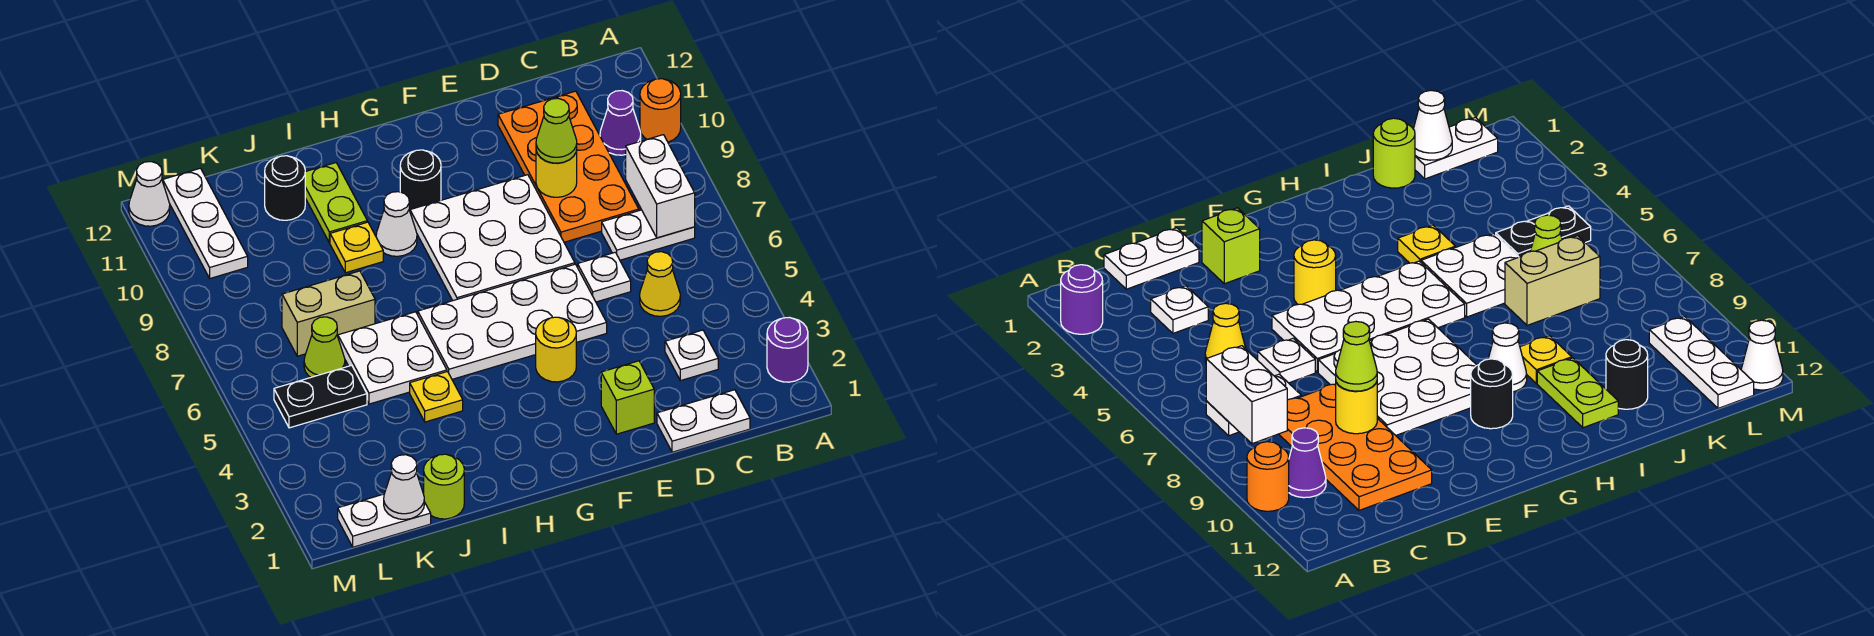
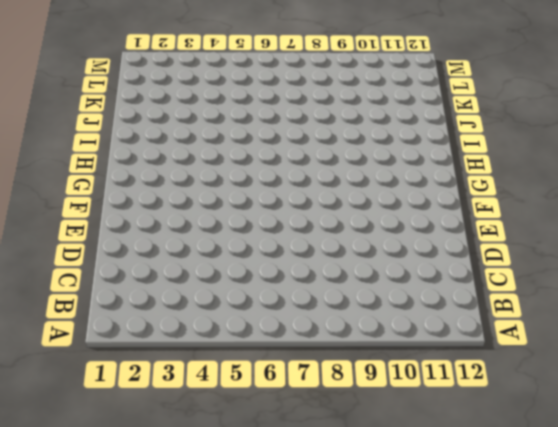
none -> purple 1x1 round brick [767,317,808,382]
none -> orange 1x1 round brick [640,79,681,142]
none -> white 1x2 plate [602,210,695,260]
none -> purple 1x1 cone [600,91,641,155]

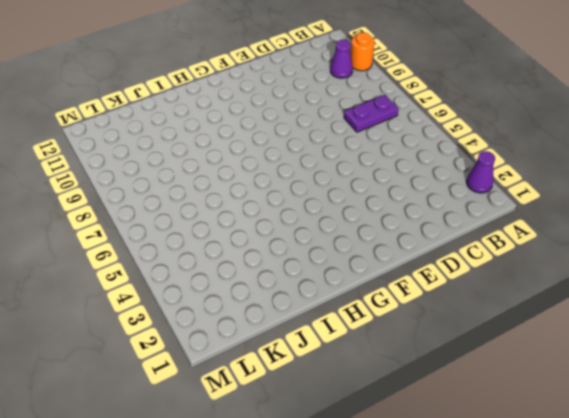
purple 1x1 cone [466,151,495,193] -> purple 1x1 round brick [767,317,808,382]
purple 1x2 plate [344,95,399,132] -> white 1x2 plate [602,210,695,260]
none -> white 1x2 plate [657,390,750,452]
none -> white 1x1 plate [665,330,718,381]
none -> yellow 1x1 cone [640,252,680,316]
none -> orange 2x4 plate [498,91,639,242]

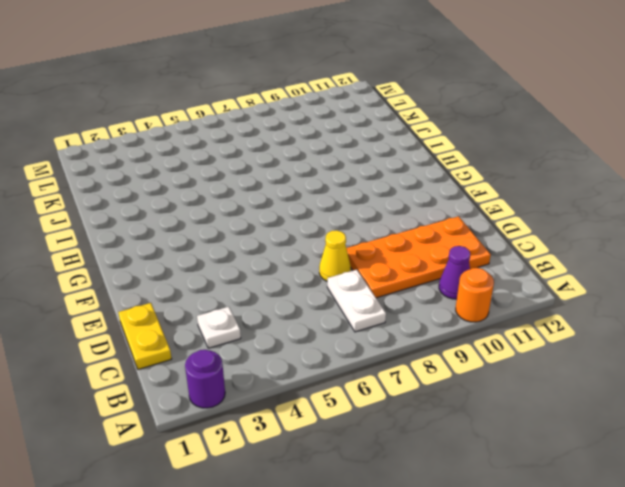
yellow 1x2 plate [118,303,172,369] -> white 1x2 plate [657,390,750,452]
yellow 1x1 cone [319,230,351,281] -> yellow 1x1 cone moved to [640,252,680,316]
none -> white 1x1 plate [578,252,631,302]
none -> lime 1x1 brick [601,361,654,434]
none -> white 2x4 plate [418,264,607,379]
none -> white 3x3 plate [410,175,575,300]

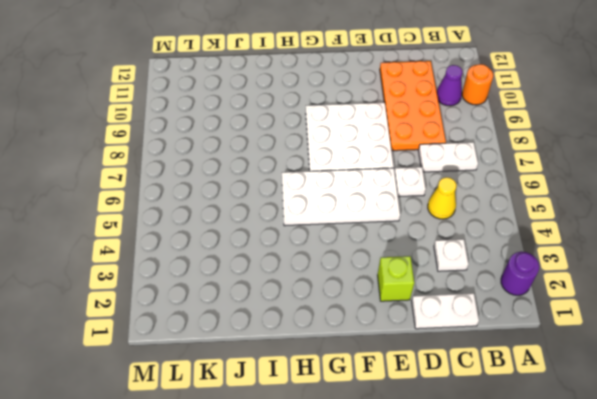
none -> yellow 1x1 round brick [536,317,576,382]
none -> black 1x1 round brick [400,150,441,210]
none -> white 1x1 cone [376,192,417,256]
none -> yellow 1x1 plate [410,372,463,422]

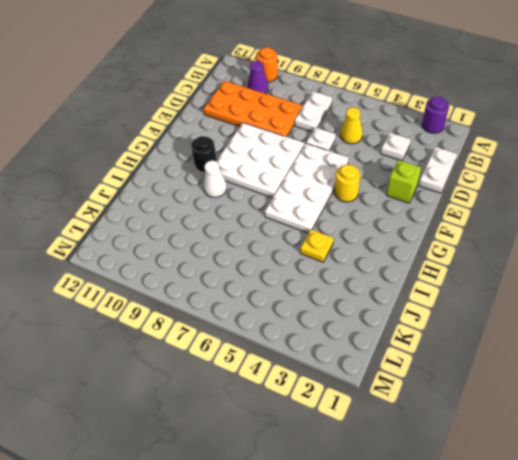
none -> white 2x2 plate [338,312,447,404]
none -> yellow 1x1 plate [330,222,383,273]
none -> lime 1x2 plate [305,163,367,243]
none -> lime 1x1 round brick [424,454,464,519]

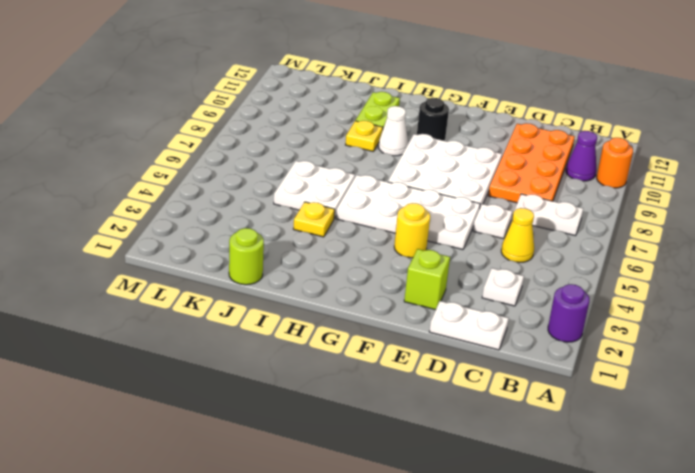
none -> tan 1x2 brick [282,271,375,356]
none -> black 1x1 round brick [265,156,305,220]
none -> white 1x2 plate [338,494,431,547]
none -> black 1x2 plate [274,365,367,428]

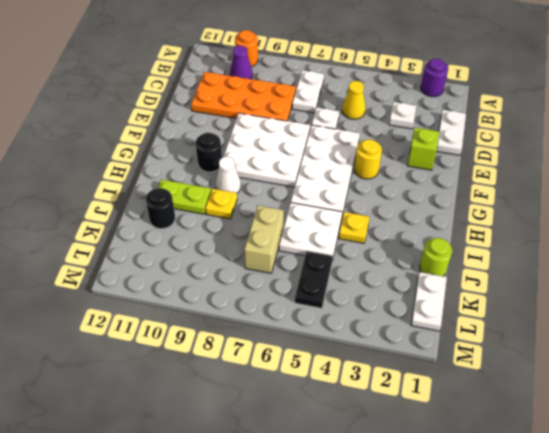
none -> lime 1x1 cone [304,317,345,377]
none -> white 1x3 plate [163,168,248,278]
none -> white 1x1 cone [129,162,170,226]
none -> white 1x2 brick [626,135,695,238]

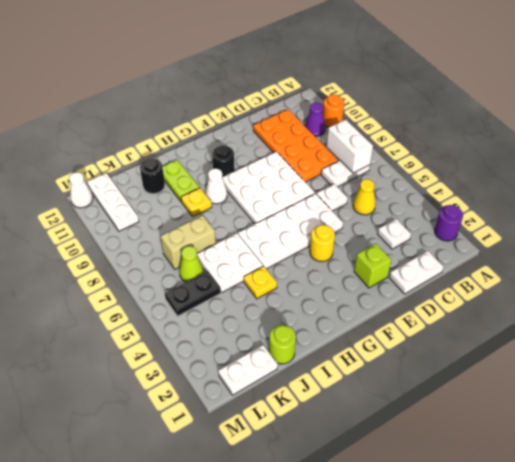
none -> yellow 1x1 round brick [536,150,577,197]
none -> white 1x1 cone [384,455,424,519]
none -> lime 1x1 cone [536,99,577,163]

